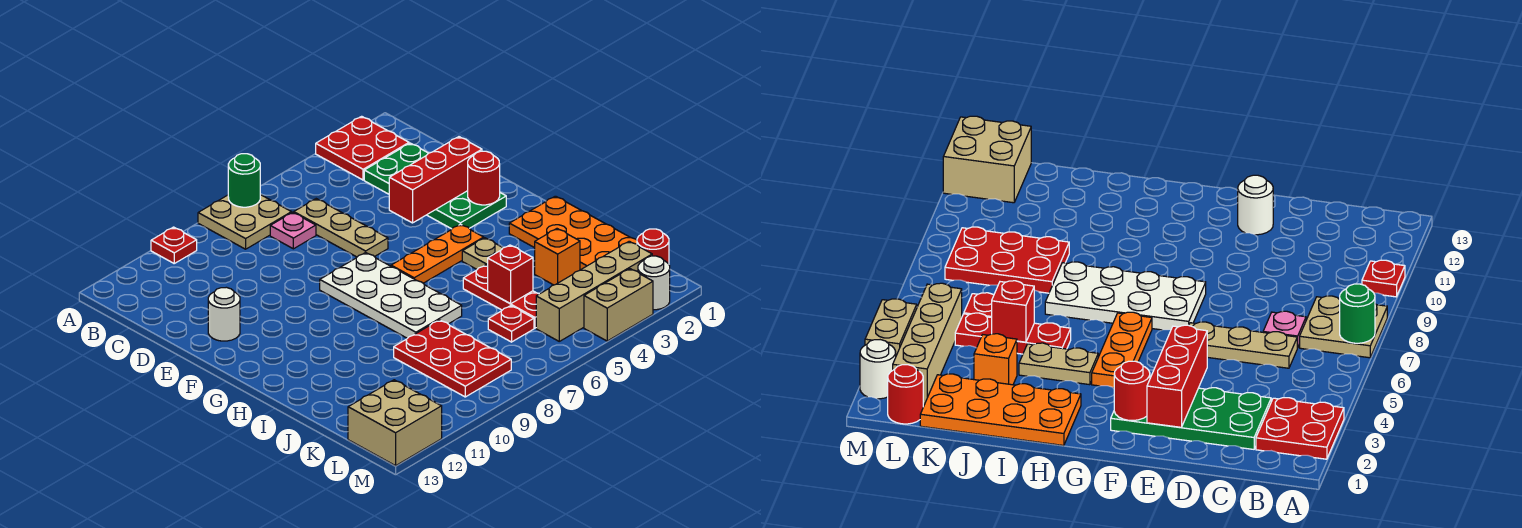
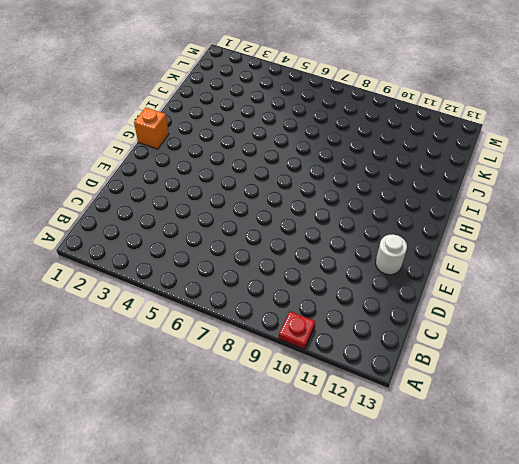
orange 1x1 brick [134,107,169,149] -> orange 1x1 brick moved to [535,229,580,285]
none -> red 2x2 plate [316,116,409,180]
none -> tan 2x2 plate [198,195,292,249]
none -> green 2x4 plate [364,143,506,229]

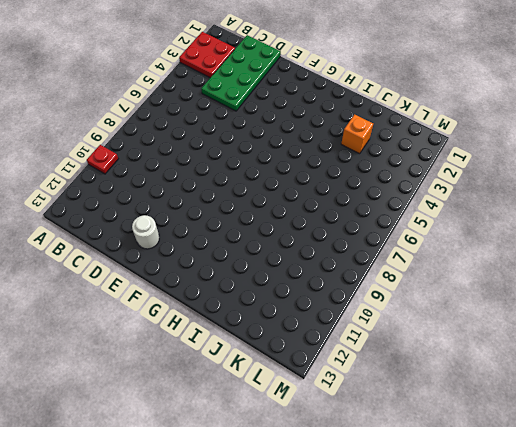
green 2x4 plate [201,35,281,111] -> green 2x4 plate turned to [364,143,506,229]
none -> tan 2x2 plate [198,195,292,249]
none -> tan 1x3 plate [294,199,388,257]
none -> pink 1x1 plate [270,212,316,249]

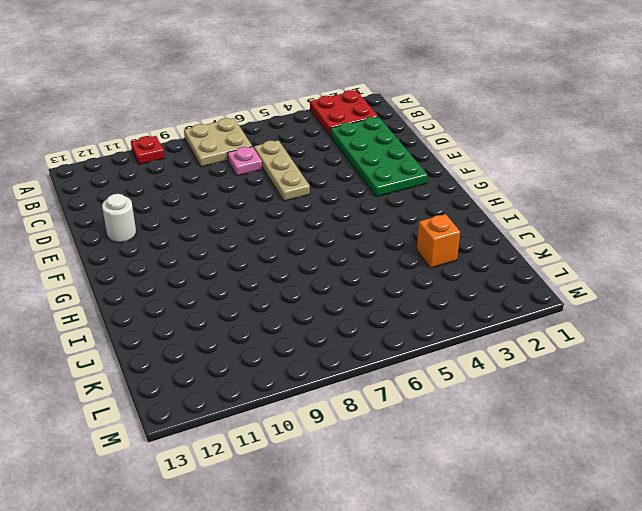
none -> white 2x4 plate [320,253,462,338]
none -> orange 1x3 plate [391,224,484,283]
none -> orange 2x4 plate [509,196,637,270]

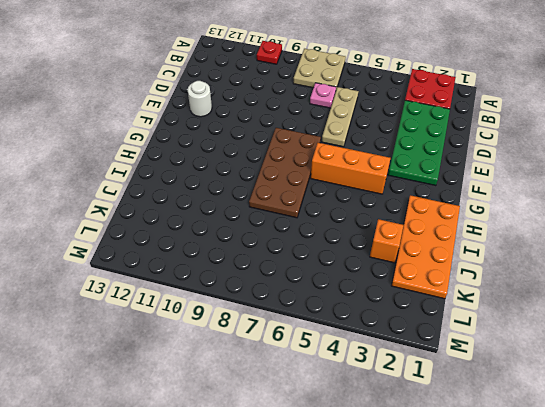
brown 2x4 plate [249,128,321,218] -> white 2x4 plate [320,253,462,338]
orange 1x3 brick [311,143,390,194] -> orange 1x3 plate [391,224,484,283]
none -> tan 1x2 plate [462,238,503,269]
none -> red 1x3 plate [463,265,539,328]
none -> red 2x3 plate [394,320,511,397]

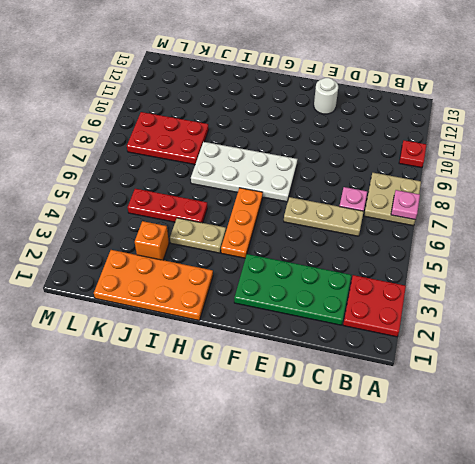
pink 1x1 plate [391,190,420,220] -> green 1x1 round brick [228,154,260,207]
none -> red 1x1 plate [488,306,534,342]
none -> red 1x1 round brick [637,229,669,264]
none -> tan 1x4 brick [536,241,652,341]

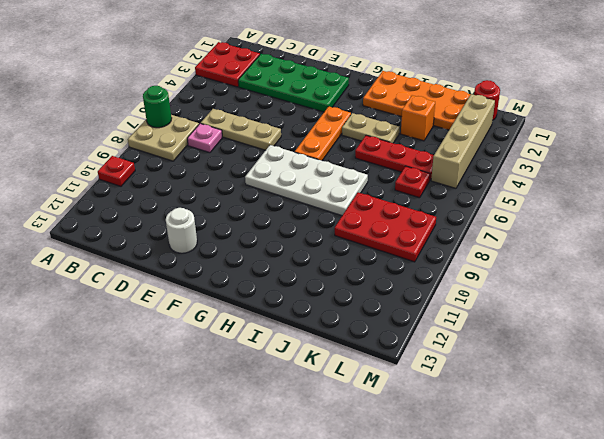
none -> tan 2x2 brick [348,380,442,466]
none -> white 1x1 round brick [638,256,670,310]
none -> tan 1x2 brick [584,269,653,341]

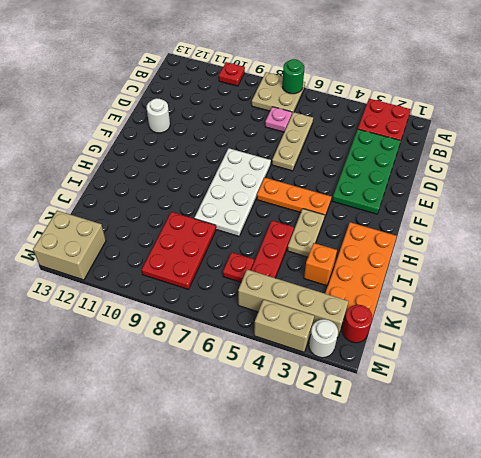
none -> red 1x3 brick [389,137,482,223]
none -> red 1x1 round brick [468,151,500,205]
none -> red 1x1 brick [488,245,533,304]

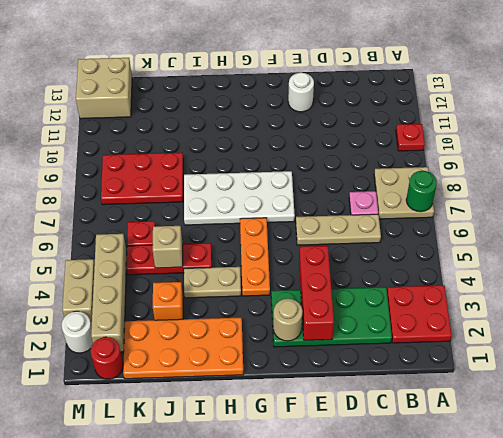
tan 1x1 round brick [273,299,302,341] -> red 1x1 round brick [468,151,500,205]
tan 1x1 brick [153,226,183,268] -> red 1x1 brick [488,245,533,304]

